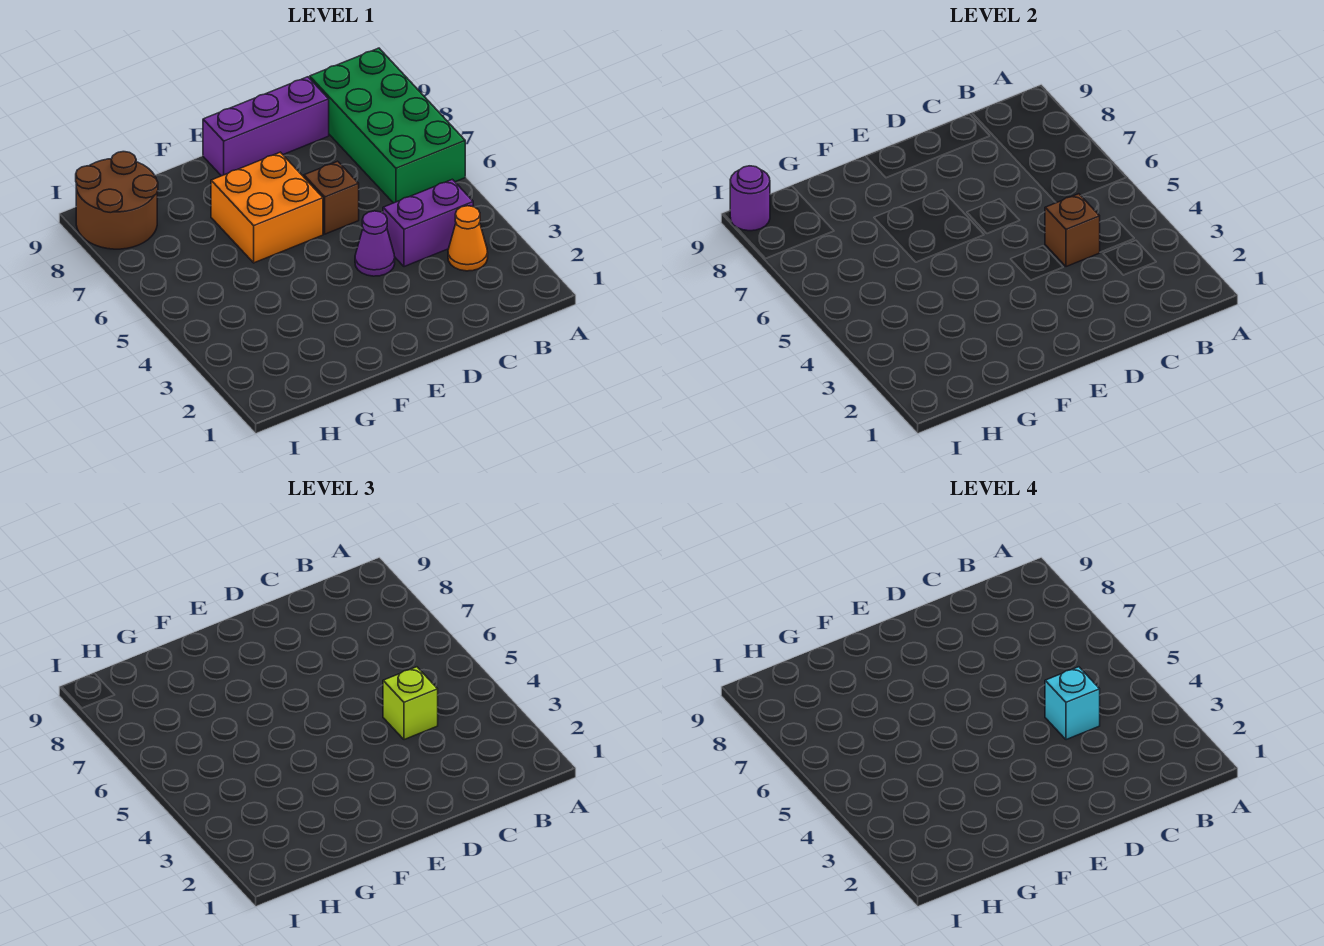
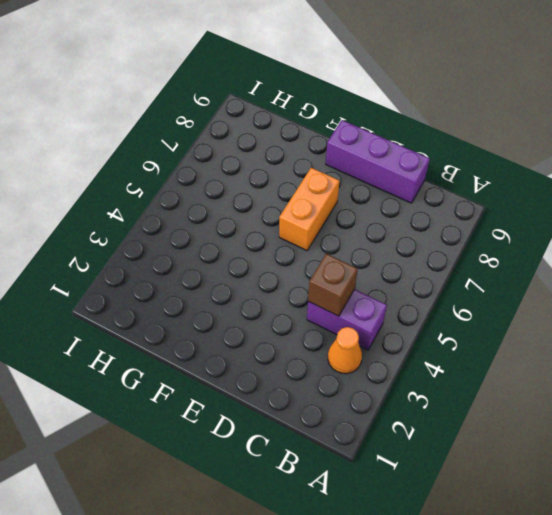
orange 1x2 brick [279,168,339,250] -> orange 2x2 brick [211,152,323,263]
none -> green 2x4 brick [310,48,465,203]
none -> purple 1x1 cone [355,211,395,276]
none -> brown 1x1 brick [304,161,359,234]

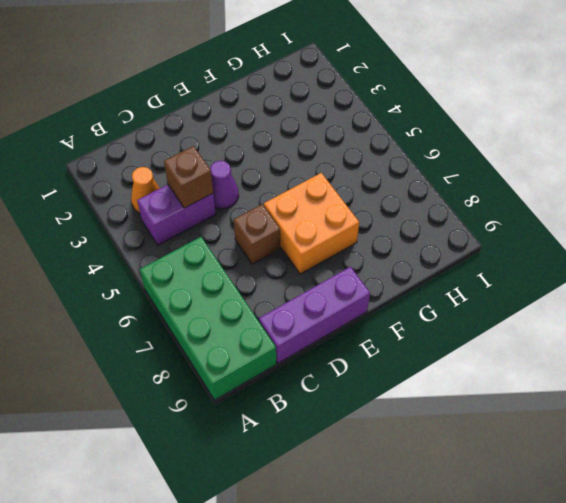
none -> brown 2x2 round brick [76,152,158,249]
none -> purple 1x1 round brick [730,166,770,231]
none -> lime 1x1 brick [383,667,438,740]

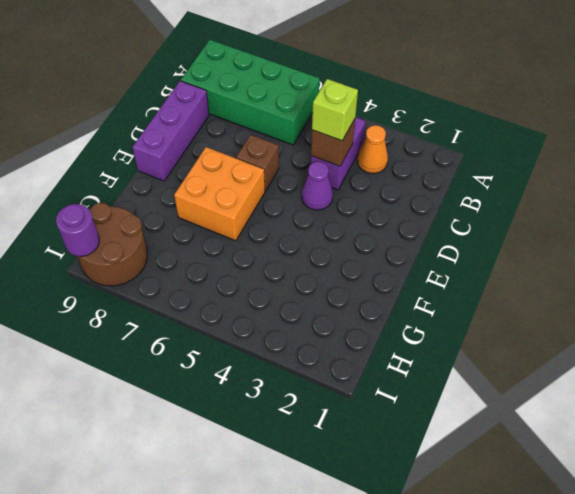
none -> cyan 1x1 brick [1045,667,1100,740]

